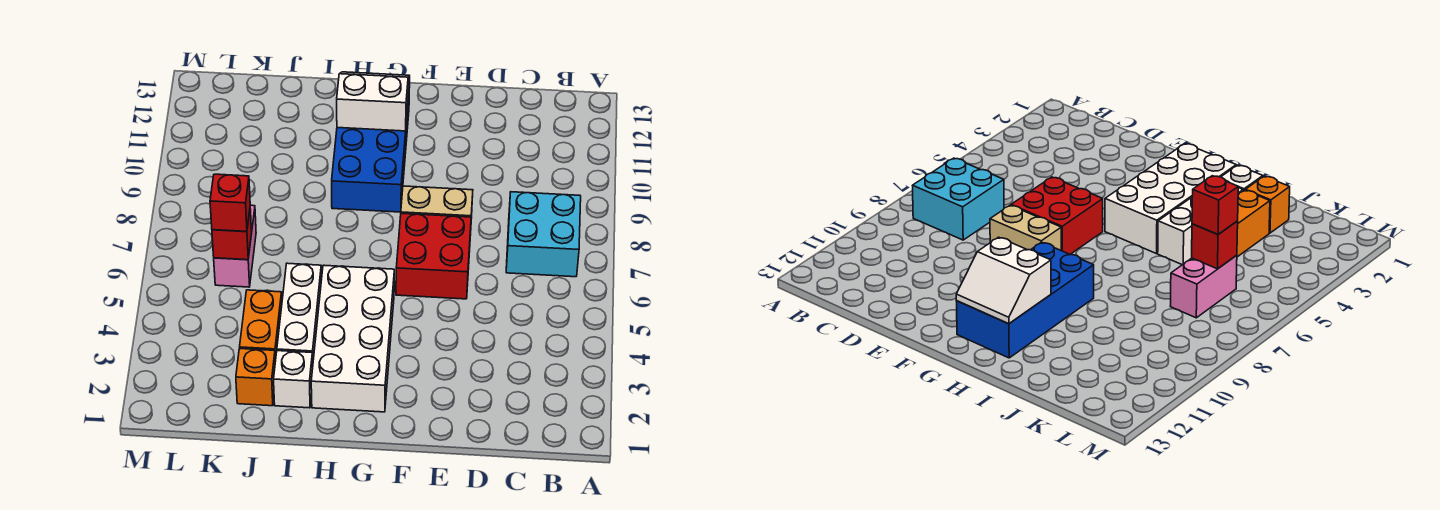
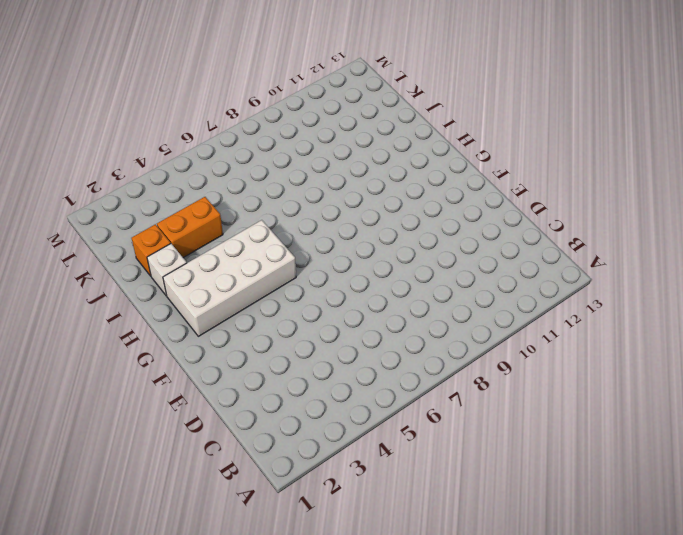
none -> cyan 2x2 brick [506,192,581,277]
none -> red 2x2 brick [396,213,471,299]
none -> tan 1x2 brick [401,186,473,235]

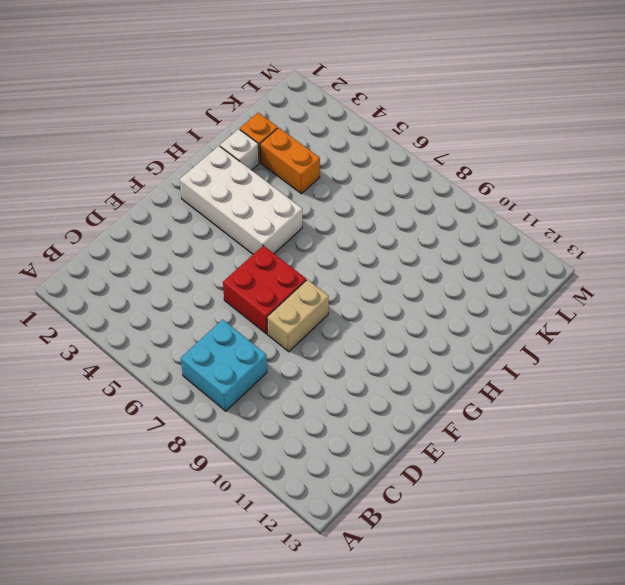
none -> blue 2x4 brick [332,83,410,212]
none -> white 1x3 brick [277,263,321,360]
none -> pink 1x2 brick [214,205,256,287]

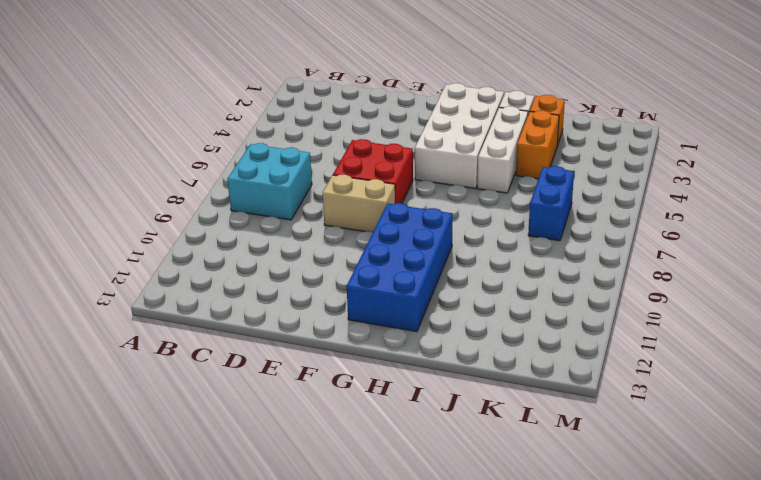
blue 1x2 brick [528,166,574,241] -> pink 1x2 brick [214,205,256,287]
none -> white 2x2 slope [337,72,410,131]
none -> red 1x1 brick [212,209,252,260]
none -> red 1x1 brick [210,174,250,232]

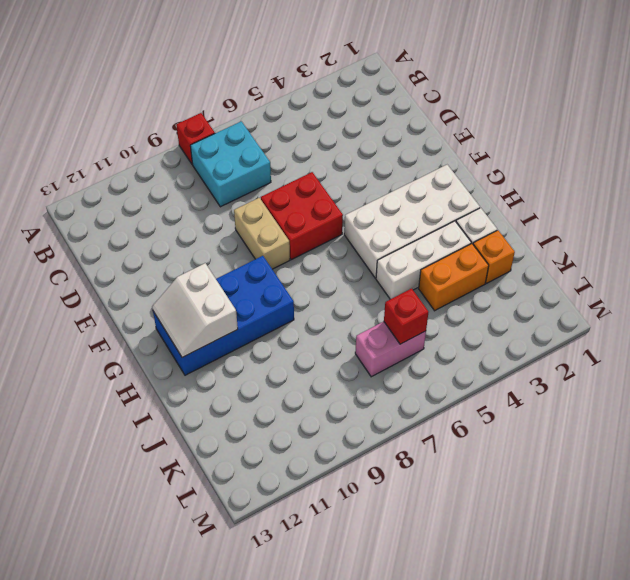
red 1x1 brick [176,113,215,165] -> red 1x1 brick moved to [210,174,250,232]

